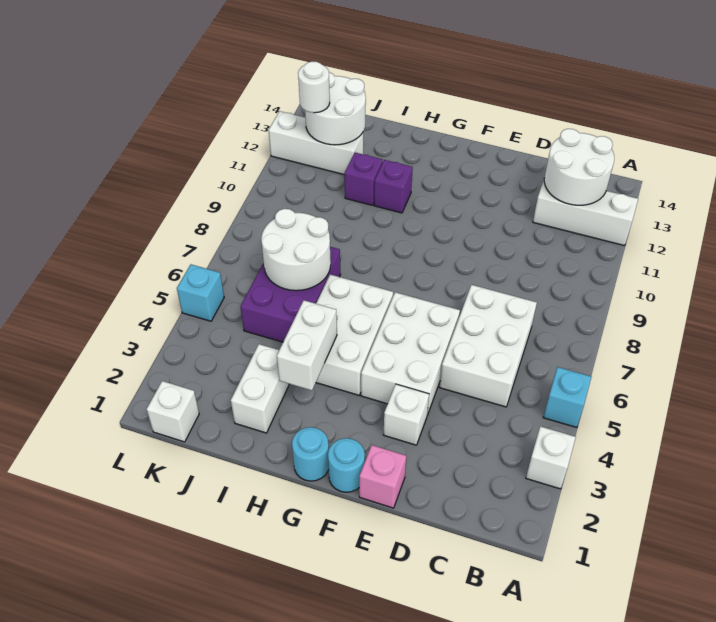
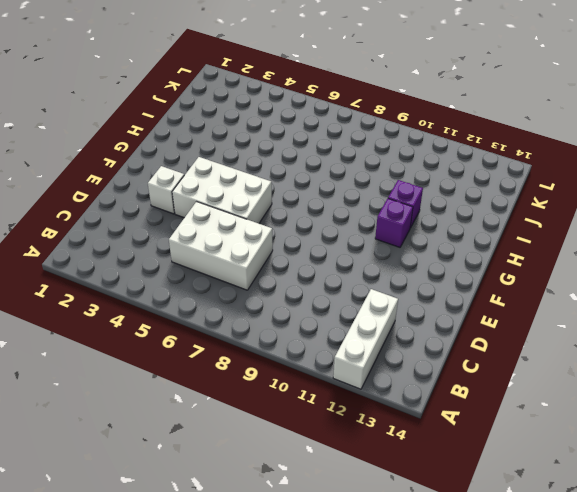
purple 1x1 brick [375,199,413,247] -> purple 1x1 brick moved to [345,153,383,205]
none -> white 1x1 brick [526,426,576,489]
none -> cyan 1x1 brick [543,367,592,428]
none -> pink 1x1 brick [359,445,406,508]

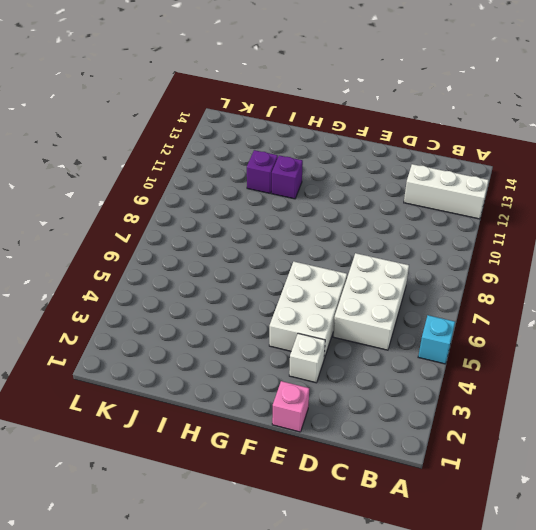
none -> white 1x1 brick [526,426,576,489]
none -> cyan 1x1 round brick [328,438,365,492]
none -> cyan 1x1 round brick [292,427,329,481]

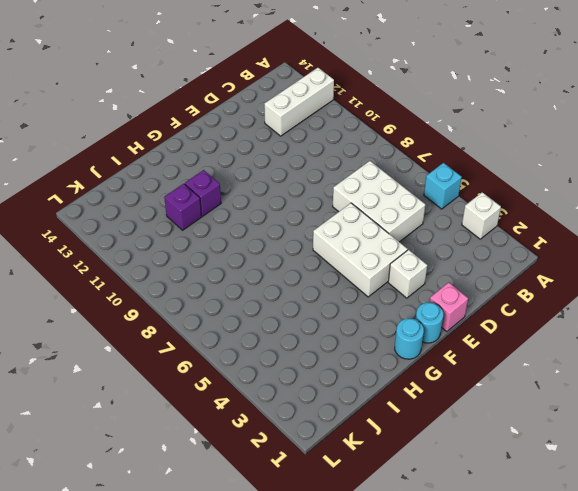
none -> white 2x3 brick [316,275,393,395]
none -> white 1x2 brick [231,344,289,433]
none -> purple 2x3 brick [240,247,341,342]

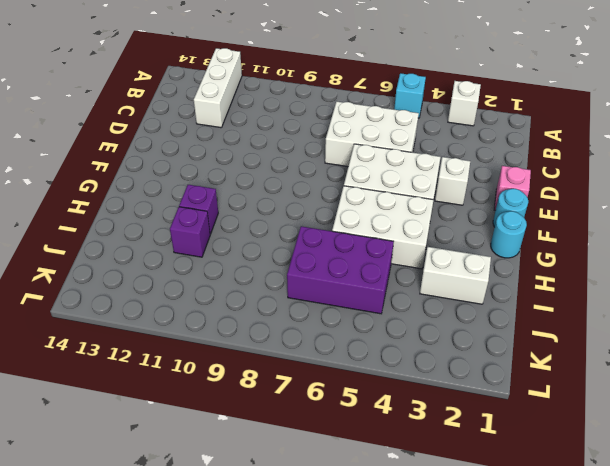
none -> white 1x3 brick [269,111,363,175]
none -> white 1x1 brick [147,381,199,442]
none -> cyan 1x1 brick [177,265,224,321]

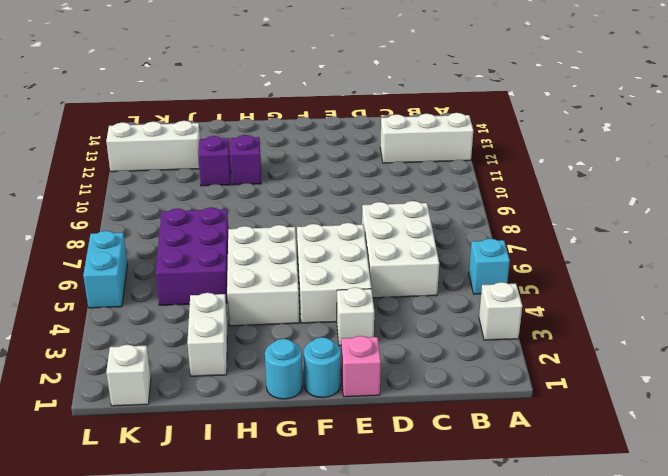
cyan 1x2 brick [83,231,127,308] -> cyan 1x1 brick [177,265,224,321]
none -> white 2x2 round brick [544,129,614,205]
none -> white 1x2 brick [277,300,337,390]
none -> white 2x2 round brick [261,209,331,291]

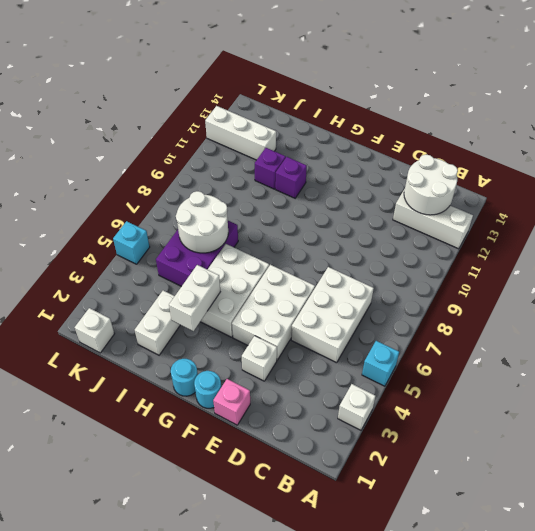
none -> white 2x2 round brick [305,72,366,145]
none -> white 1x1 round brick [298,62,330,113]

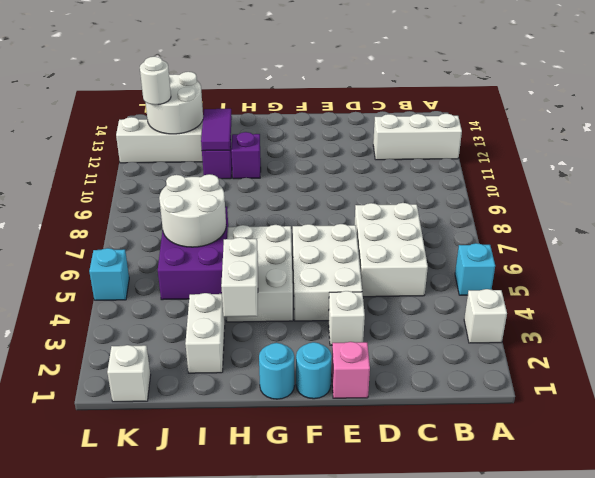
purple 1x2 tile [201,109,232,151] -> none
none -> white 2x2 round brick [544,129,614,205]

